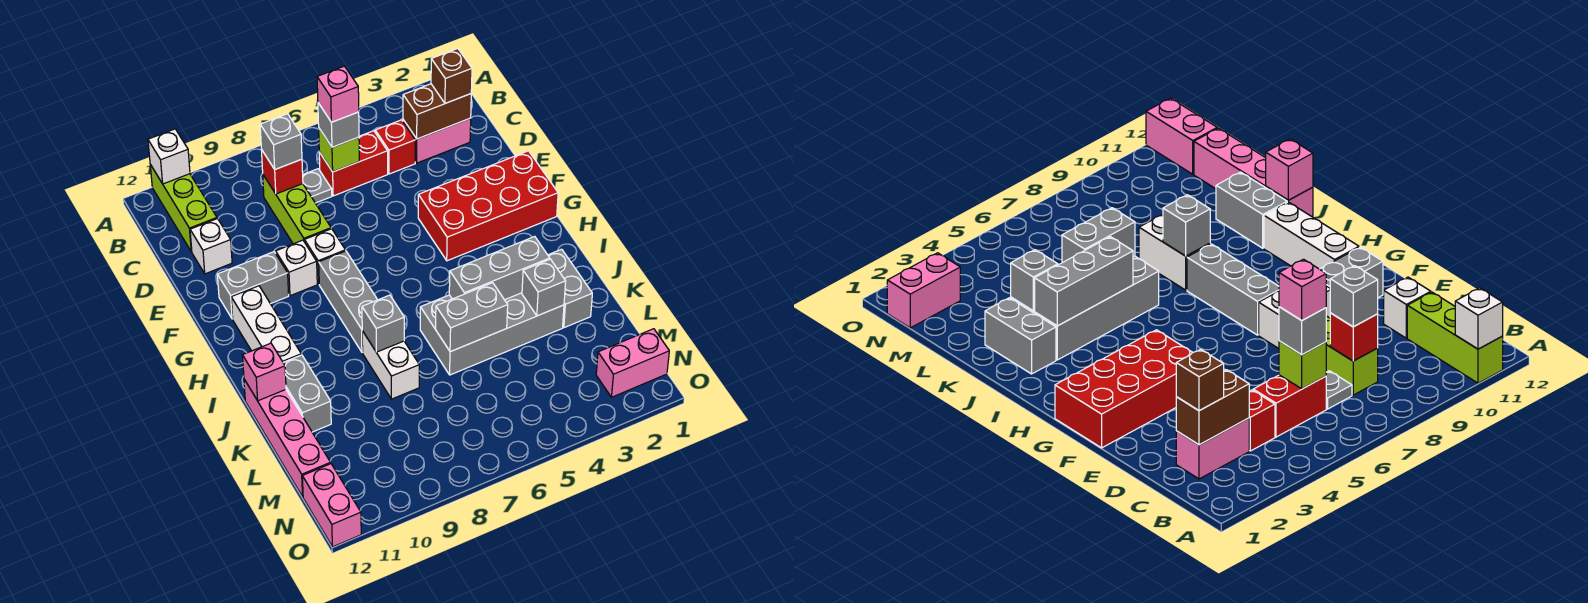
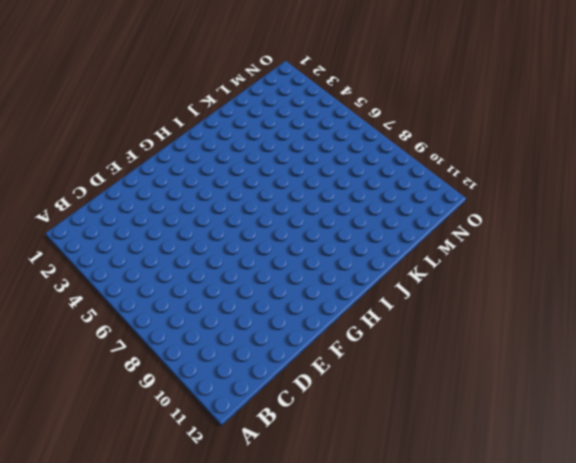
none -> lime 1x3 brick [150,165,217,251]
none -> pink 1x2 brick [403,118,471,163]
none -> red 1x1 brick [375,120,415,174]
none -> red 1x2 brick [319,131,388,196]

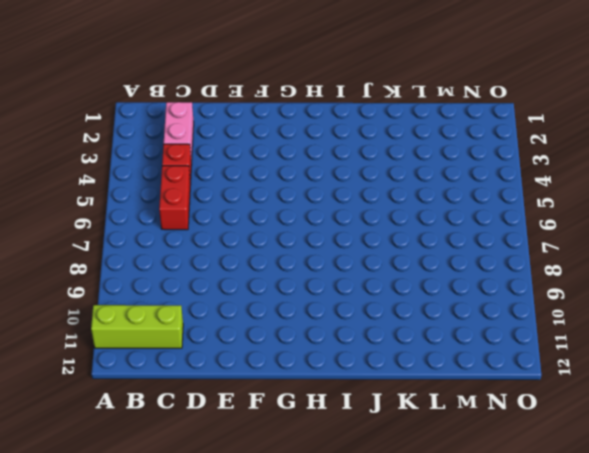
none -> grey 1x1 plate [303,169,332,203]
none -> lime 1x3 brick [263,175,331,244]
none -> white 1x1 brick [190,219,232,274]
none -> red 2x4 brick [418,151,558,261]

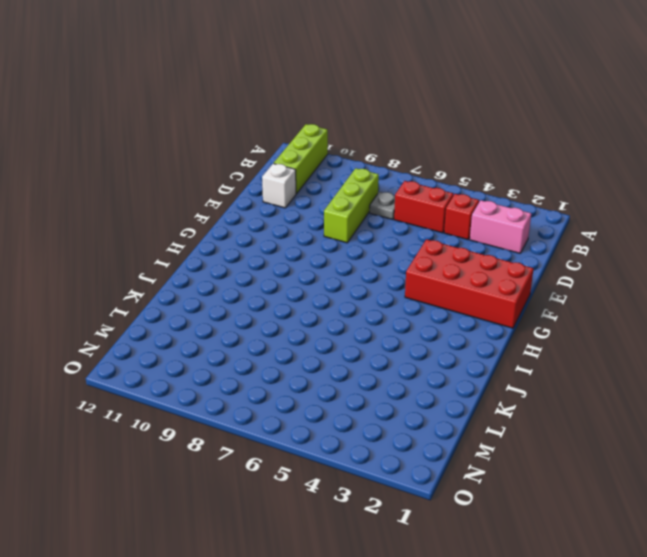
none -> white 1x1 brick [305,229,345,284]
none -> white 1x1 brick [276,240,317,296]
none -> grey 1x2 brick [217,252,289,319]
none -> grey 1x3 brick [319,251,377,352]

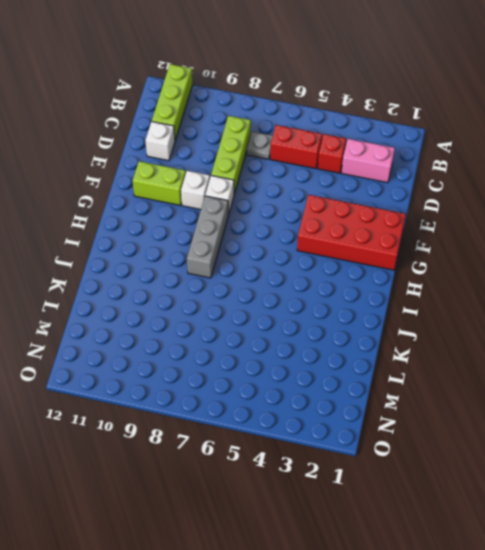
lime 1x2 brick [133,161,186,205] -> grey 1x2 brick [217,252,289,319]
none -> white 1x3 brick [231,286,301,362]
none -> grey 1x2 brick [548,249,592,328]
none -> grey 2x4 brick [420,293,564,375]
none -> white 1x2 brick [362,331,419,399]

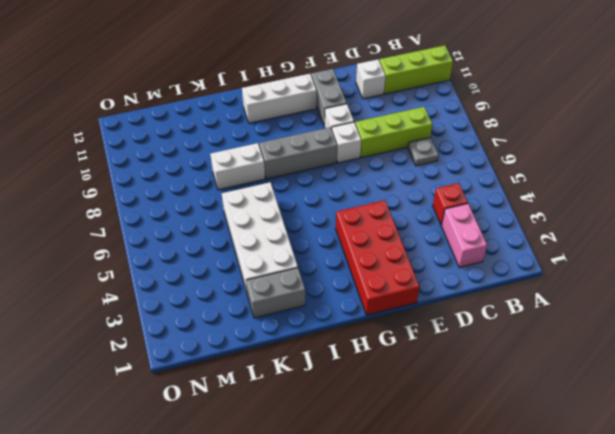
white 2x4 brick [222,182,298,295] -> grey 2x4 brick [420,293,564,375]
none -> red 1x2 brick [319,131,388,196]
none -> grey 1x2 brick [283,355,331,432]
none -> pink 1x4 brick [244,379,331,497]
none -> pink 1x2 brick [596,329,669,397]

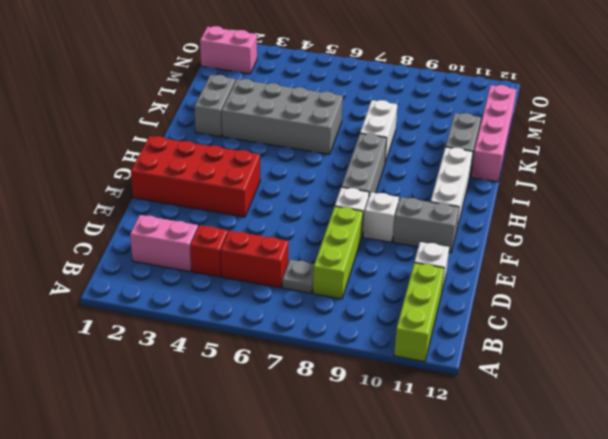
none -> pink 1x2 brick [302,464,361,547]
none -> white 1x1 brick [148,129,190,184]
none -> brown 1x2 brick [403,84,471,139]
none -> lime 1x1 brick [319,128,359,172]

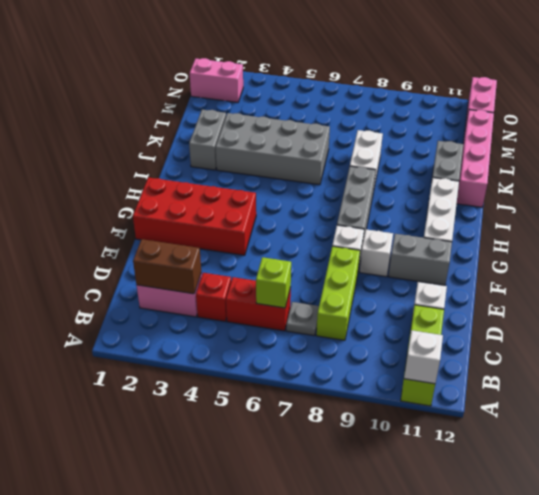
none -> red 1x1 brick [262,151,303,194]
none -> grey 1x3 brick [449,237,550,300]
none -> grey 1x1 brick [362,295,404,352]
none -> pink 1x1 brick [243,343,286,401]

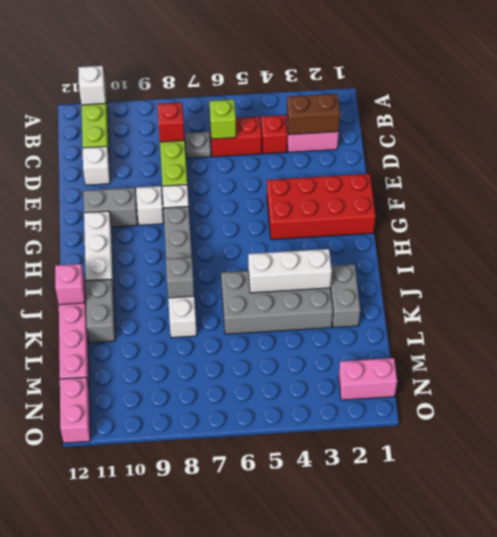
white 1x3 brick [248,249,332,293] -> grey 1x3 brick [449,237,550,300]
none -> grey 1x1 brick [522,259,566,316]
none -> grey 1x2 brick [436,283,508,352]
none -> brown 1x1 brick [431,49,472,103]
none -> grey 1x1 brick [318,103,359,147]

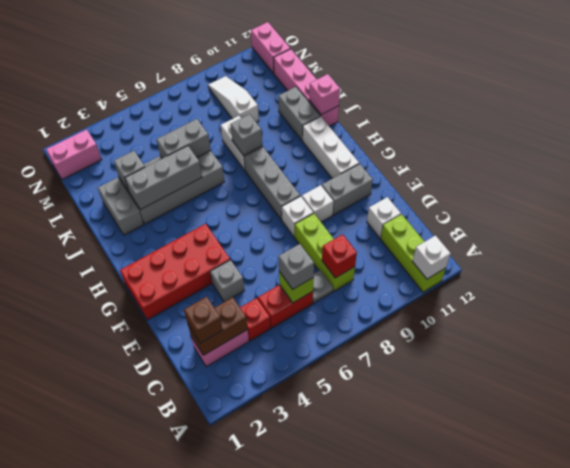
grey 1x1 brick [210,260,245,302] -> grey 1x1 brick moved to [260,114,302,169]
white 1x3 slope [208,76,259,122] -> none
none -> pink 1x1 brick [317,66,359,122]

